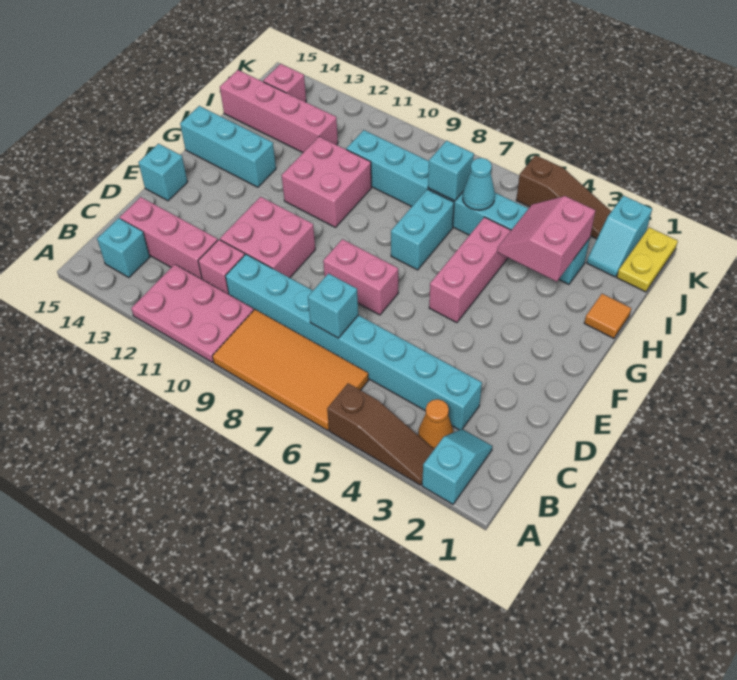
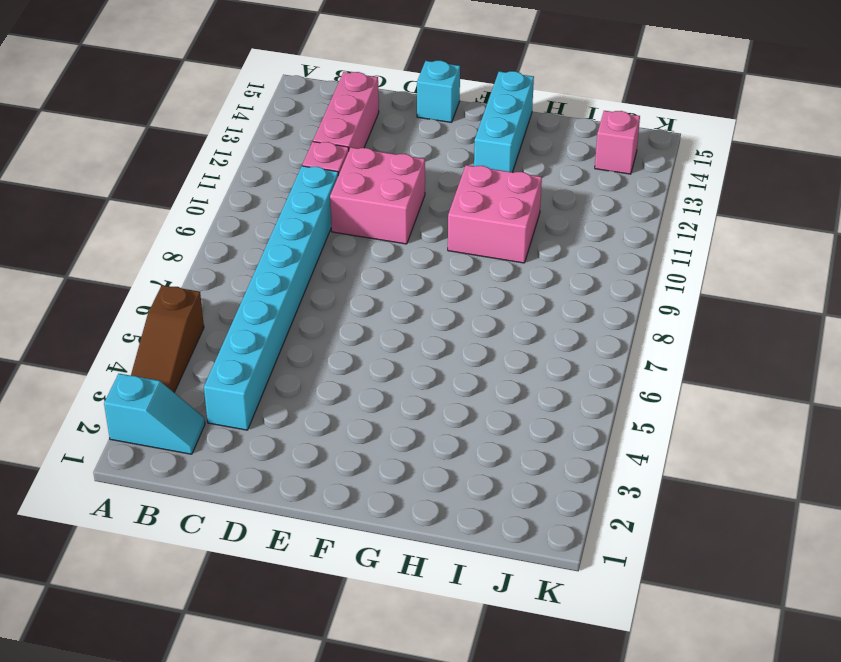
none -> orange 2x4 tile [212,309,369,430]
none -> pink 2x3 plate [131,264,254,362]
none -> orange 1x1 cone [418,399,454,449]

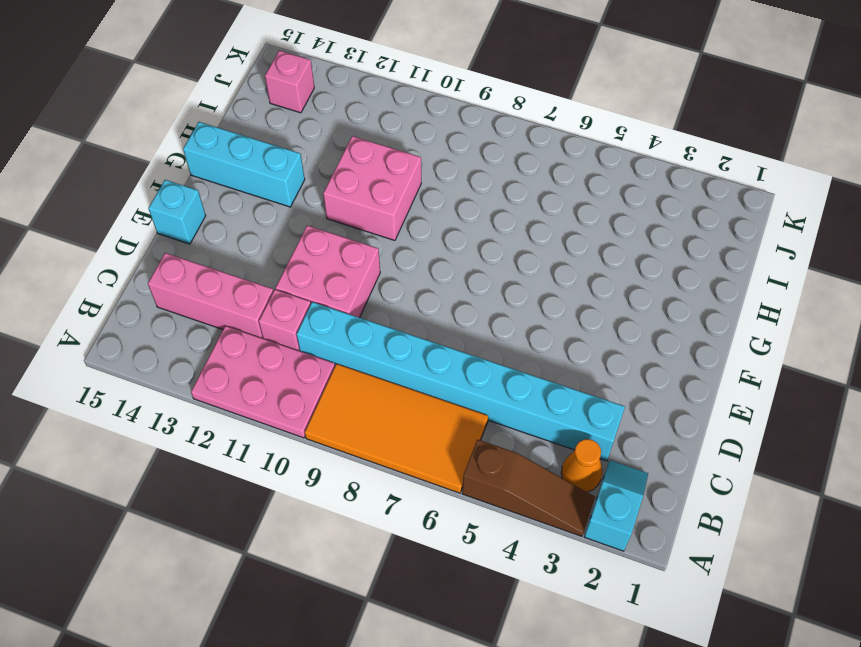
none -> cyan 1x1 brick [97,218,150,278]
none -> pink 1x2 brick [323,239,398,315]
none -> pink 1x3 brick [429,217,511,323]

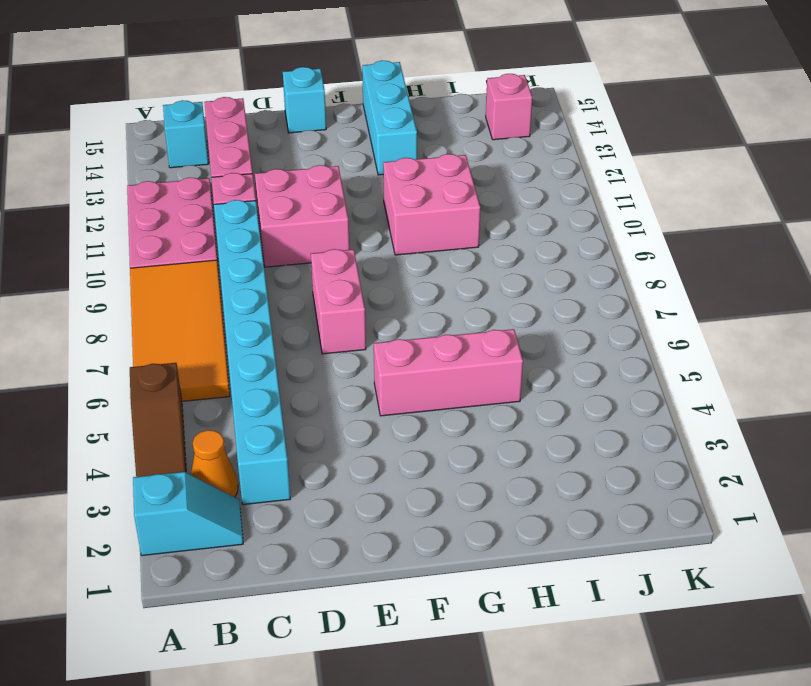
none -> cyan 1x2 brick [391,189,454,270]
none -> orange 1x1 tile [584,294,631,338]
none -> cyan 1x8 brick [346,130,590,284]

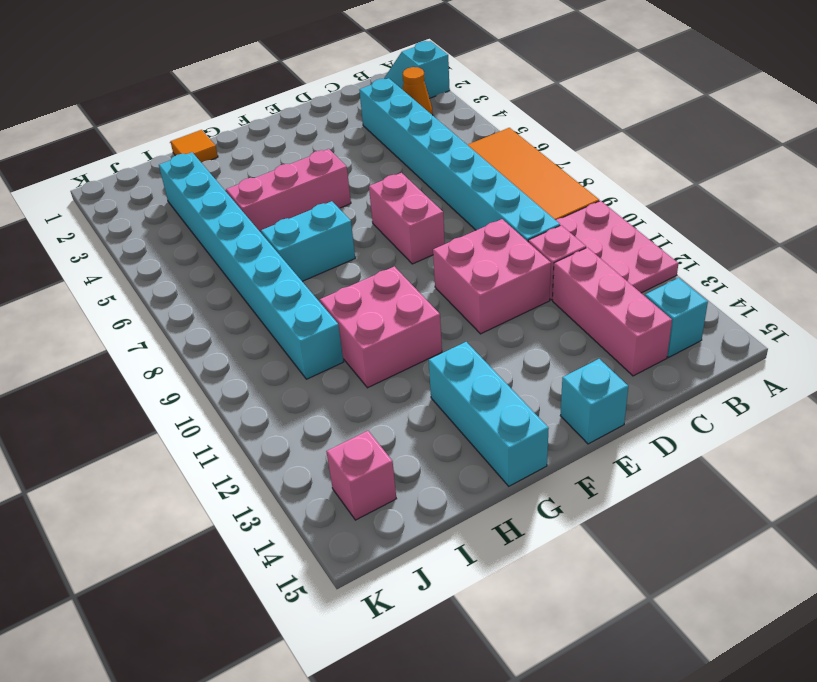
none -> brown 1x3 slope [327,383,434,485]
none -> pink 1x4 brick [220,70,338,153]
none -> yellow 1x2 plate [617,227,678,292]

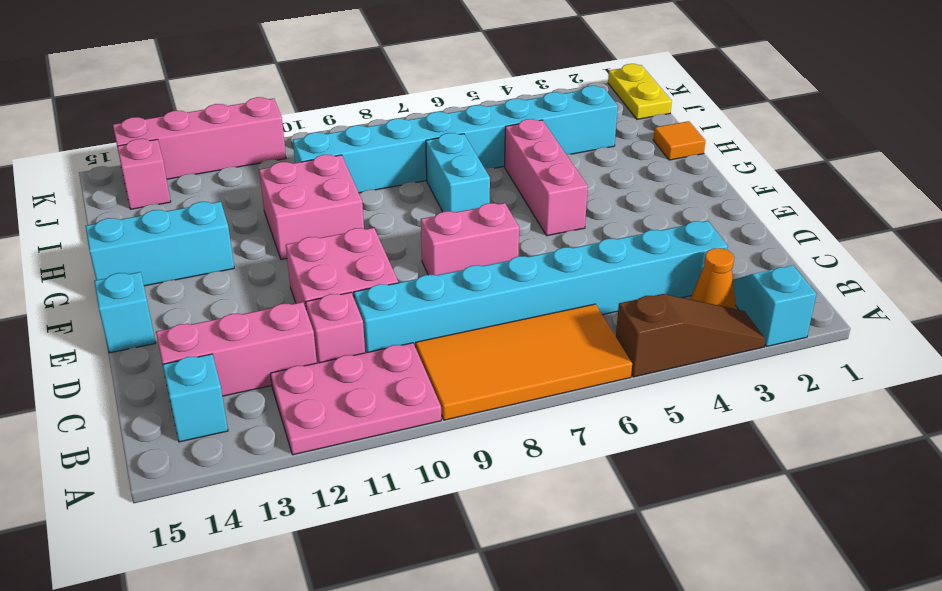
pink 1x4 brick [113,97,286,179] -> pink 1x4 brick moved to [220,70,338,153]
none -> cyan 1x2 slope [587,196,652,277]
none -> brown 1x3 slope [516,155,611,239]
none -> cyan 1x1 brick [308,274,358,338]

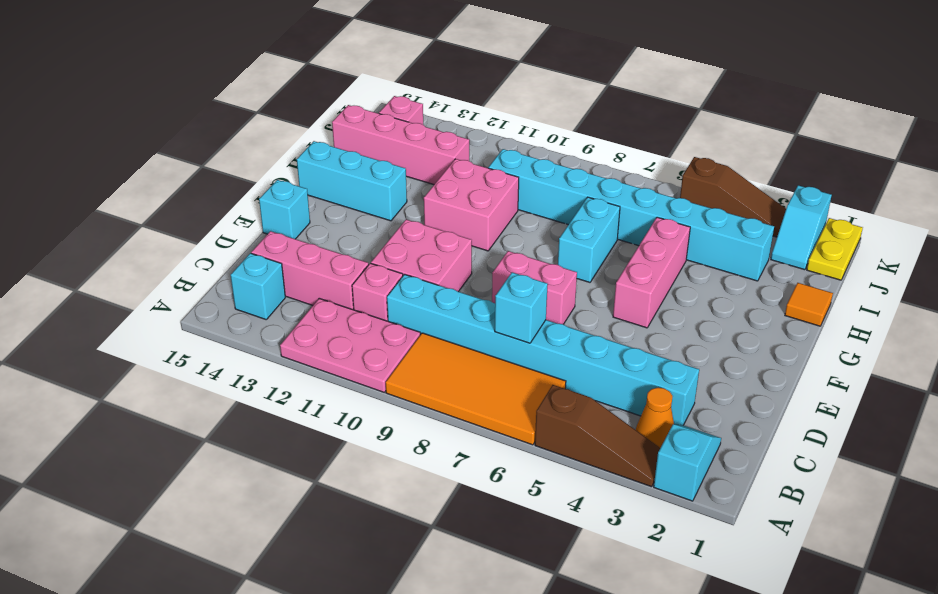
none -> pink 2x2 slope [497,196,595,282]
none -> cyan 1x1 cone [463,158,495,210]
none -> cyan 1x1 brick [428,141,474,201]

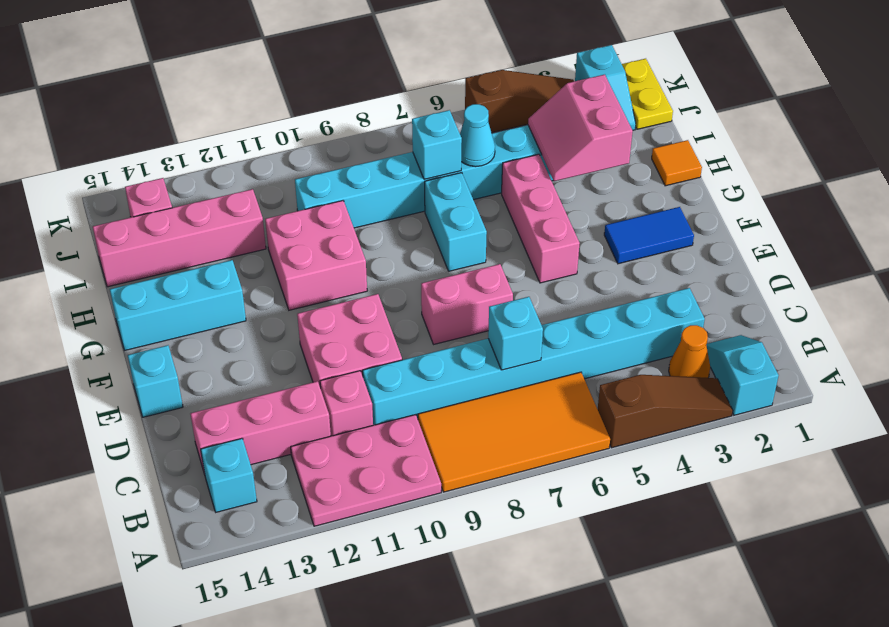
blue 1x2 tile [604,207,694,264] -> none

